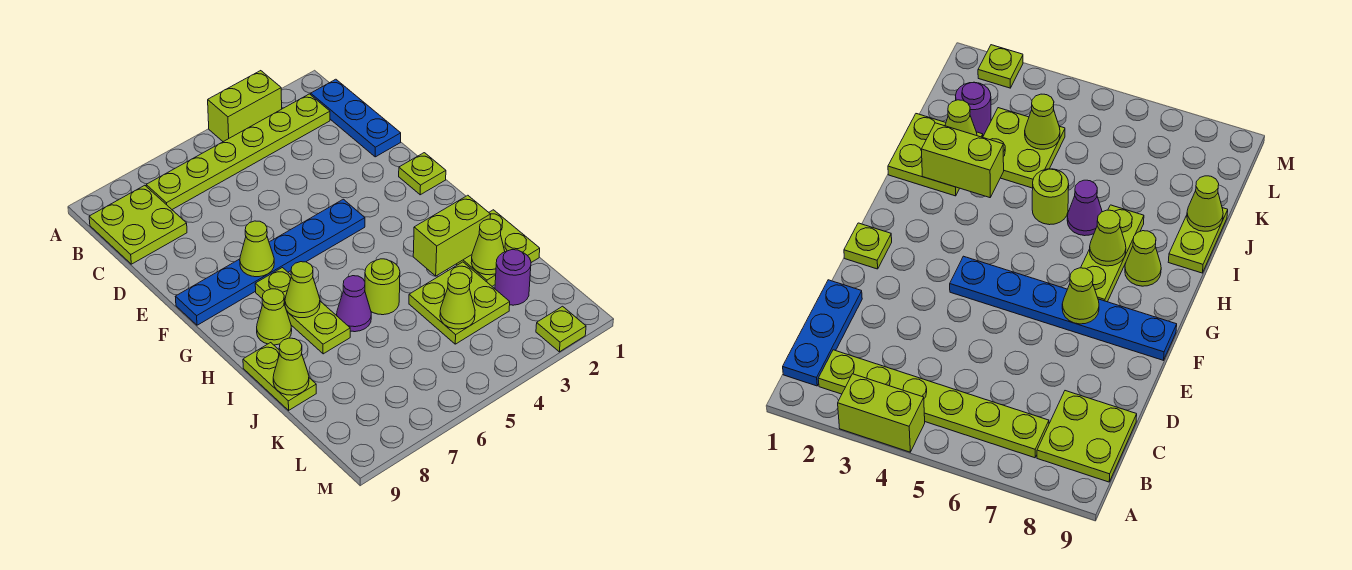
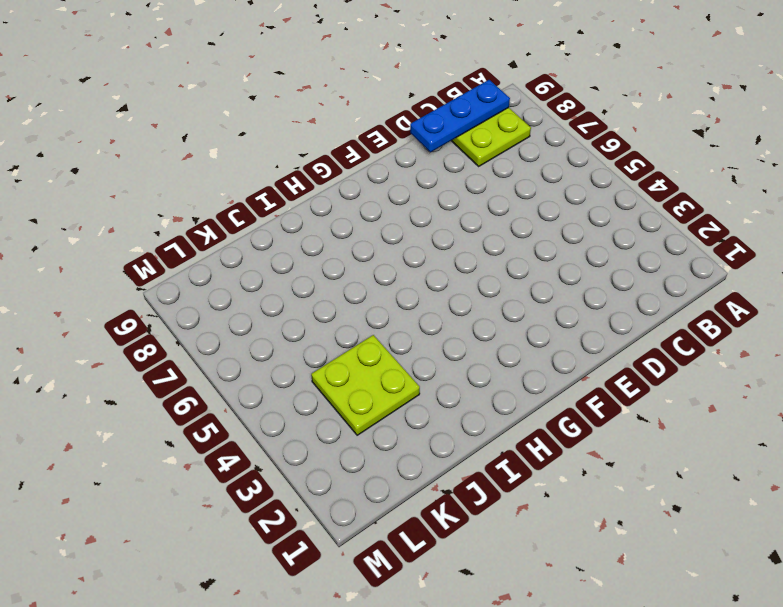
blue 1x3 plate [410,80,510,152] -> blue 1x3 plate moved to [311,79,401,157]
none -> lime 1x2 brick [208,71,282,142]
none -> lime 1x6 plate [146,94,330,209]
none -> lime 1x1 plate [399,153,446,195]

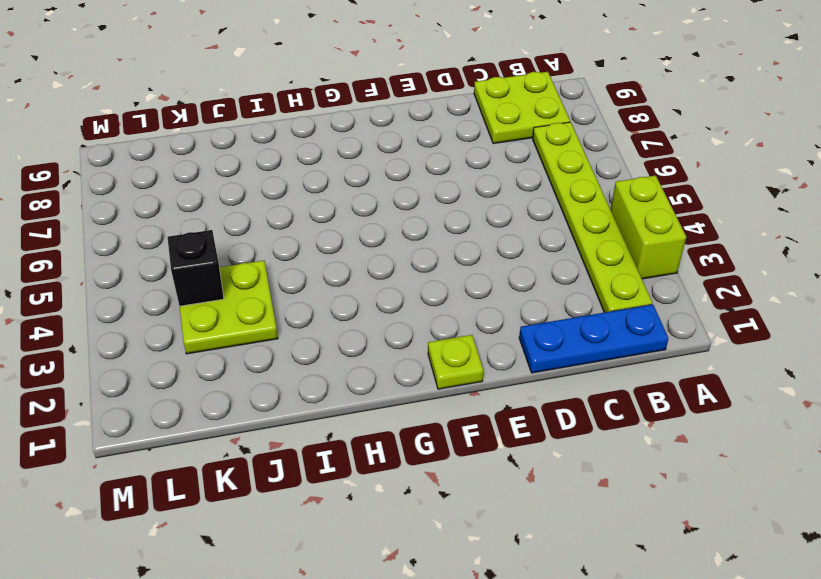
black 1x1 brick [167,230,224,306] -> lime 1x1 cone [440,273,475,329]
none -> blue 1x6 plate [175,199,365,325]
none -> lime 1x3 plate [255,268,350,354]
none -> lime 1x1 cone [257,289,292,345]

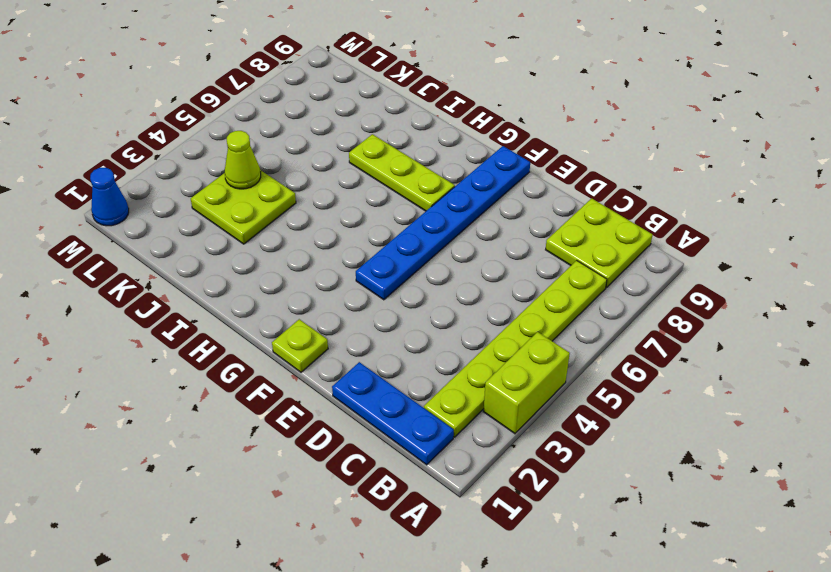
blue 1x1 cone [90,168,129,226] -> none
none -> lime 1x1 cone [257,289,292,345]
none -> lime 2x2 plate [457,210,540,286]
none -> lime 1x1 round brick [365,259,400,315]

